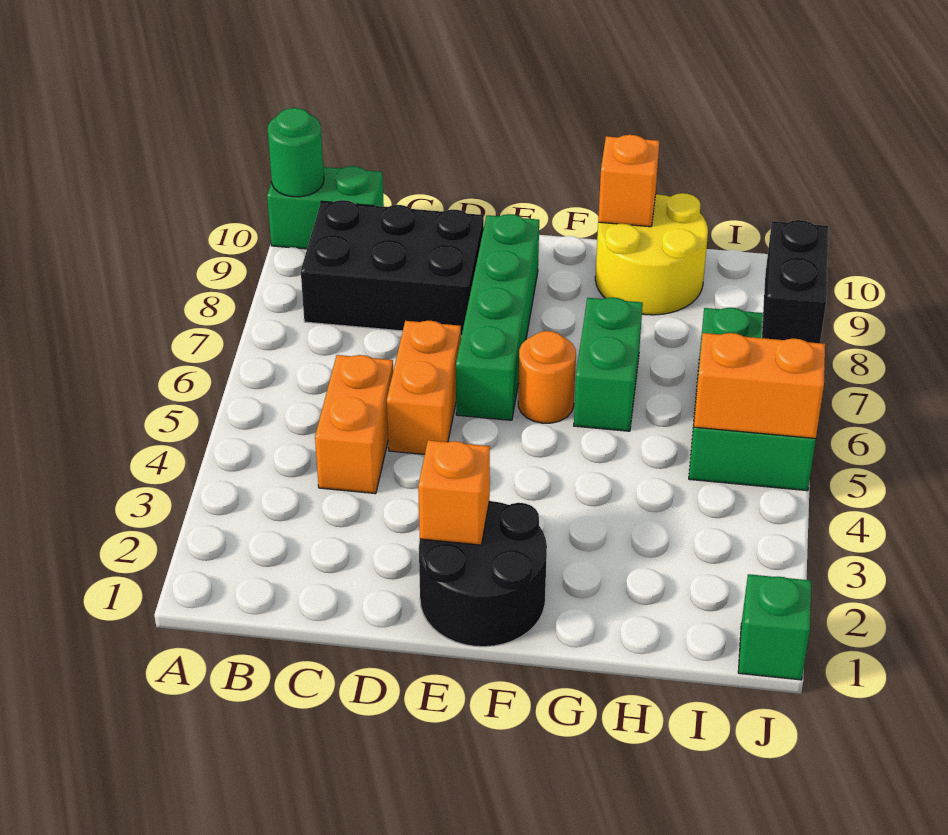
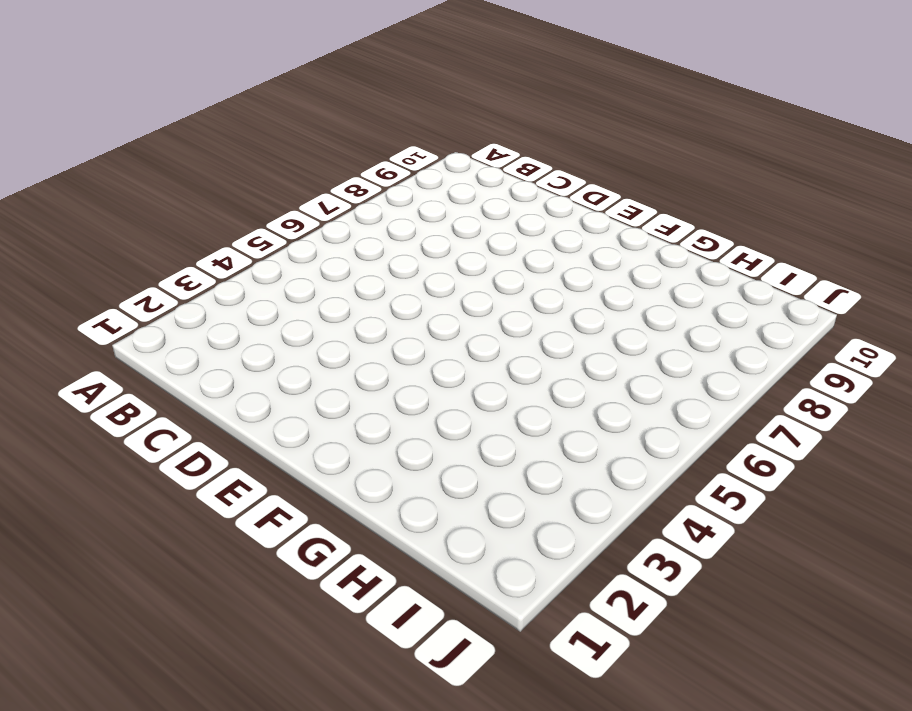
none -> green 1x2 brick [267,166,384,249]
none -> black 2x3 brick [301,200,484,336]
none -> orange 1x2 brick [315,355,393,494]

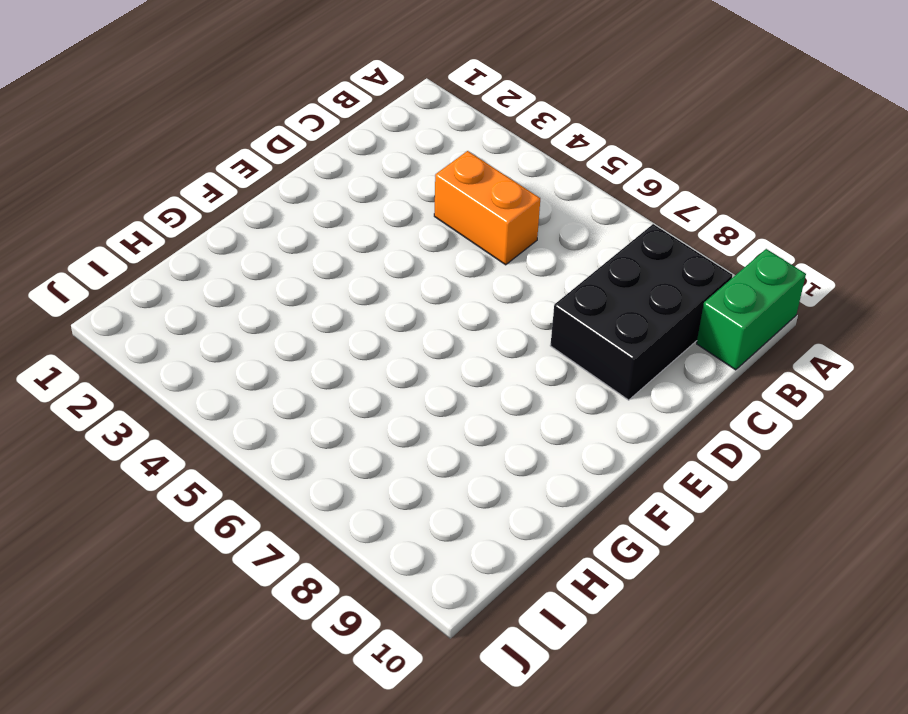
none -> orange 1x2 brick [387,321,461,454]
none -> black 2x2 round brick [419,501,547,647]
none -> green 1x4 brick [456,214,539,420]

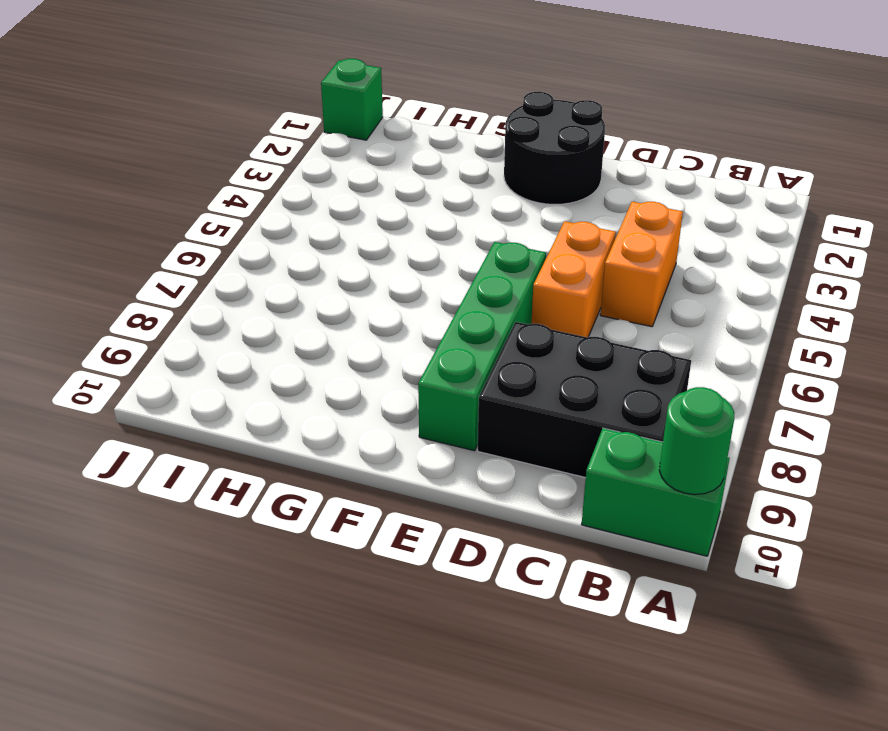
none -> orange 1x1 round brick [518,331,576,423]
none -> green 1x2 brick [574,297,643,431]
none -> yellow 2x2 round brick [595,193,708,315]

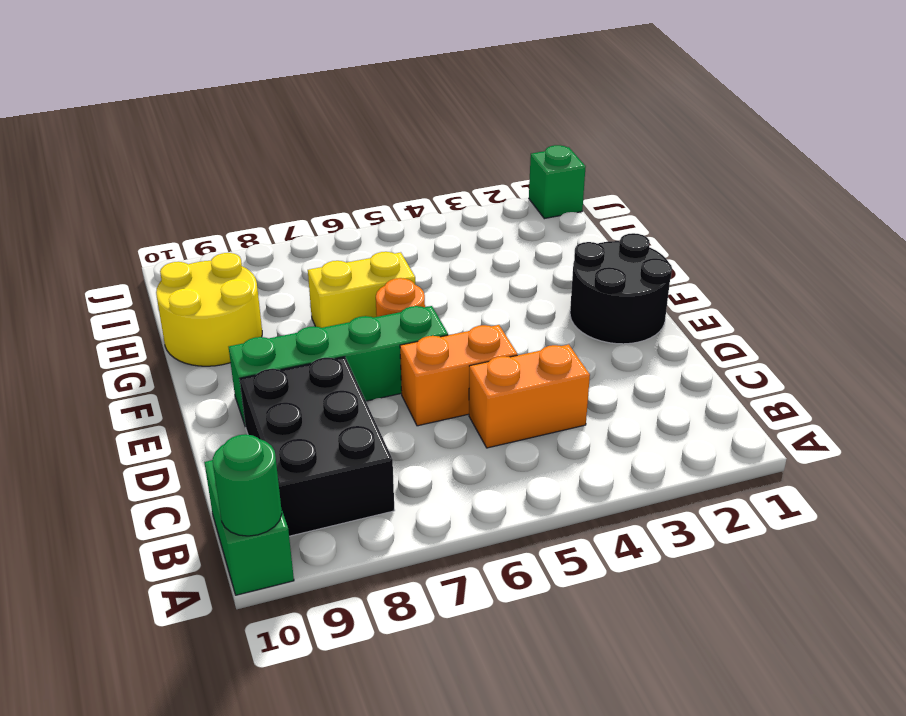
yellow 1x2 brick [308,252,415,328] -> green 1x2 brick [574,297,643,431]
none -> green 2x3 brick [689,308,816,491]
none -> orange 1x1 brick [418,440,490,545]
none -> orange 1x1 brick [598,135,659,227]

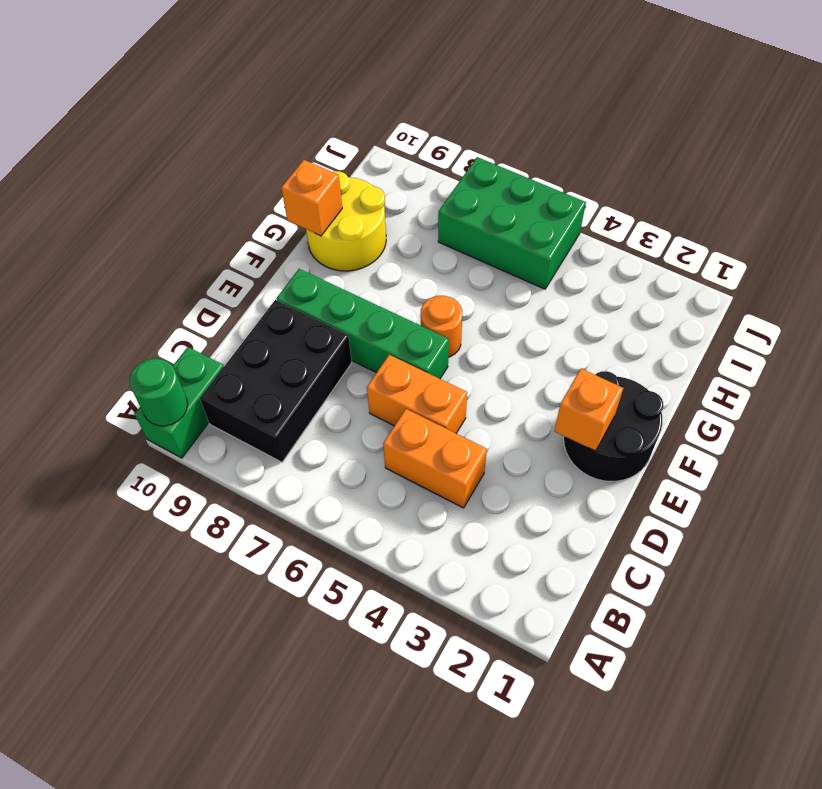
none -> green 1x2 brick [574,297,643,431]
none -> green 1x1 brick [738,574,812,680]
none -> orange 1x2 brick [694,333,825,438]

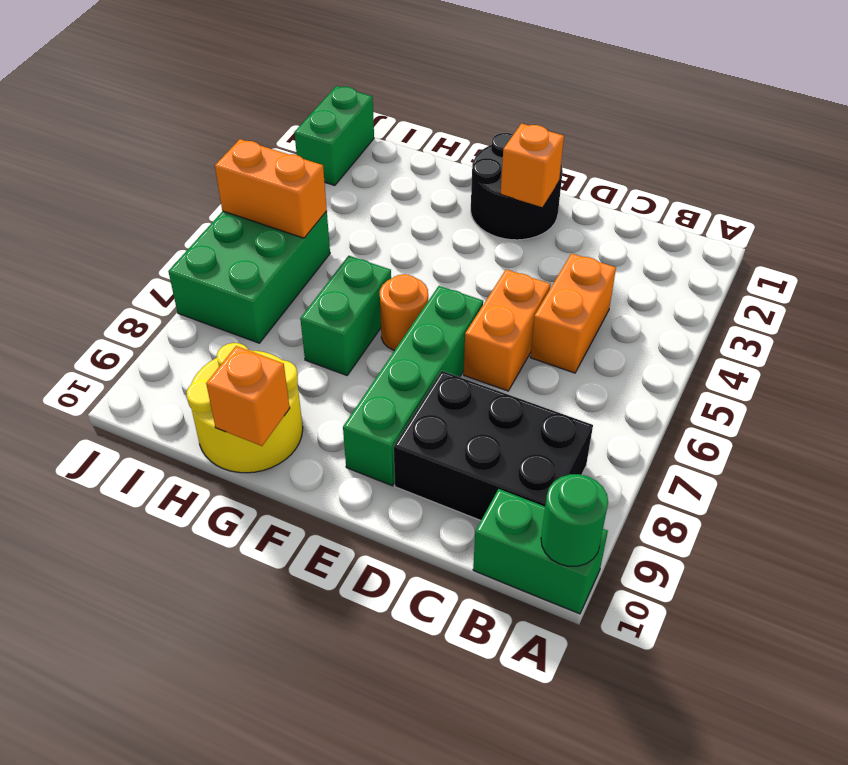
green 1x2 brick [294,86,374,185] -> green 1x1 brick [738,574,812,680]
none -> black 1x2 brick [762,220,828,343]

